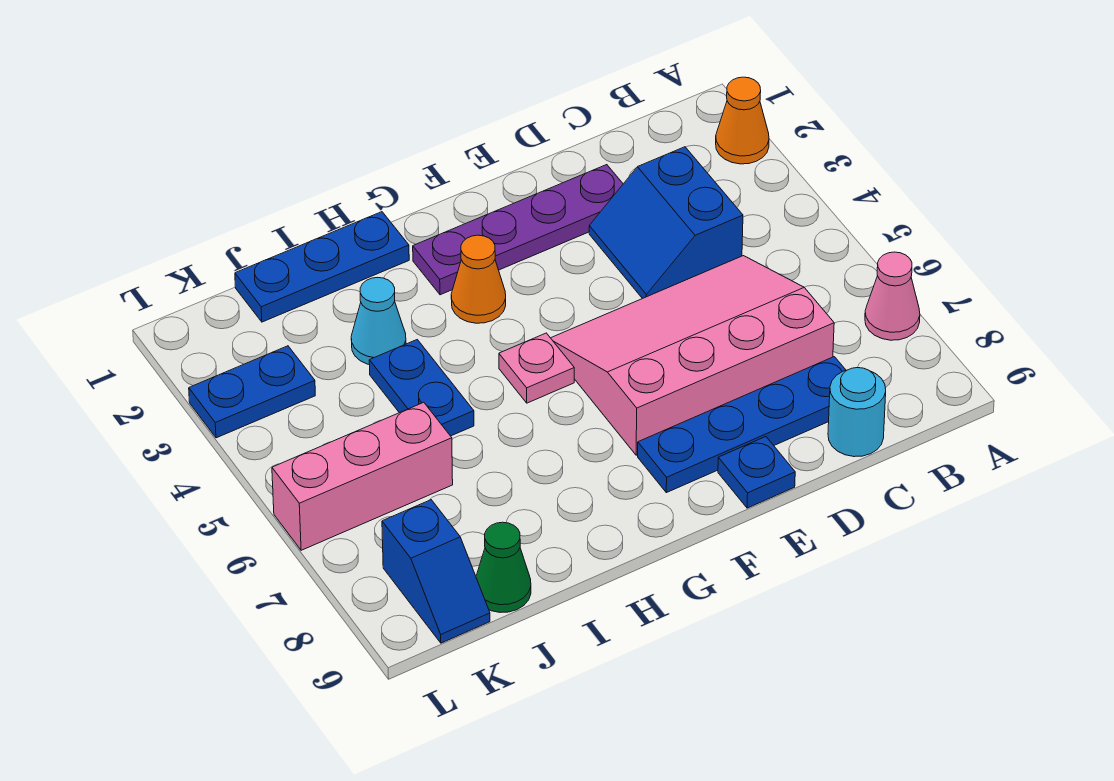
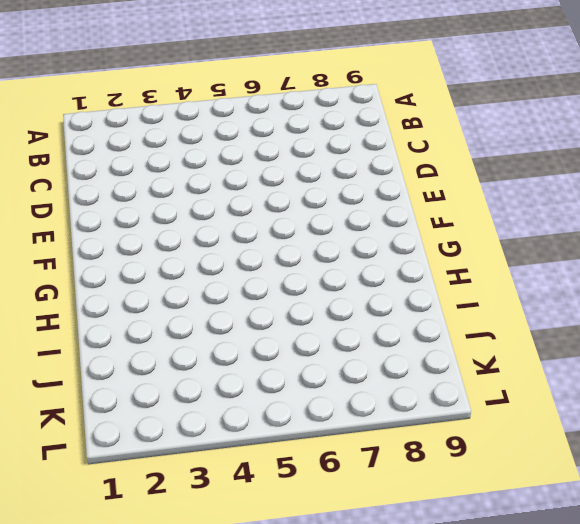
none -> orange 1x1 cone [716,77,769,164]
none -> pink 1x1 cone [865,252,920,340]
none -> blue 2x2 slope [589,147,743,299]

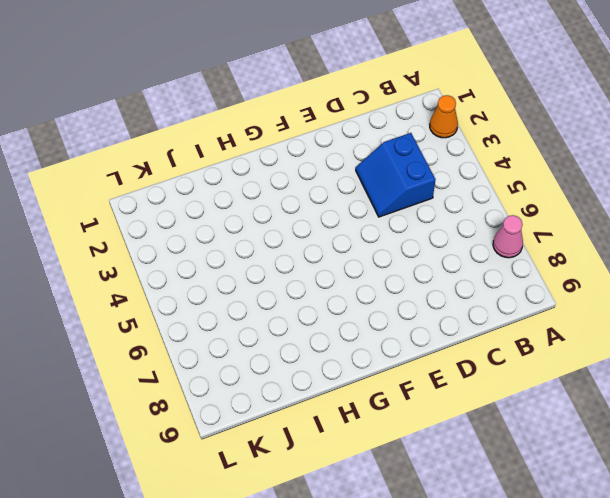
none -> pink 3x4 slope [551,256,834,455]
none -> blue 1x4 plate [638,357,846,493]
none -> cyan 1x1 round brick [828,368,886,457]

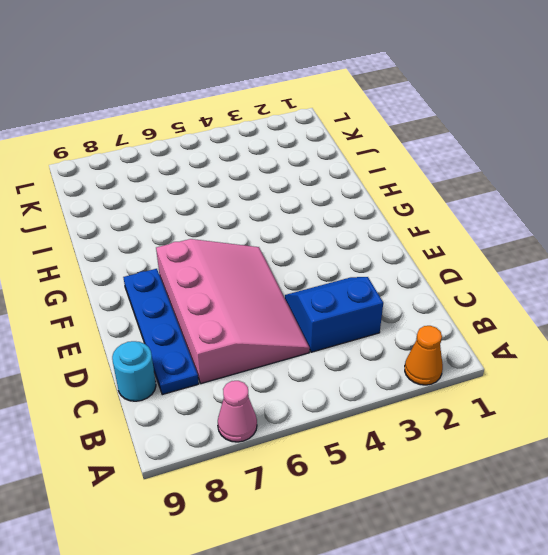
none -> purple 1x4 plate [413,165,623,295]
none -> blue 1x1 plate [718,437,795,508]
none -> orange 1x1 cone [451,235,506,323]

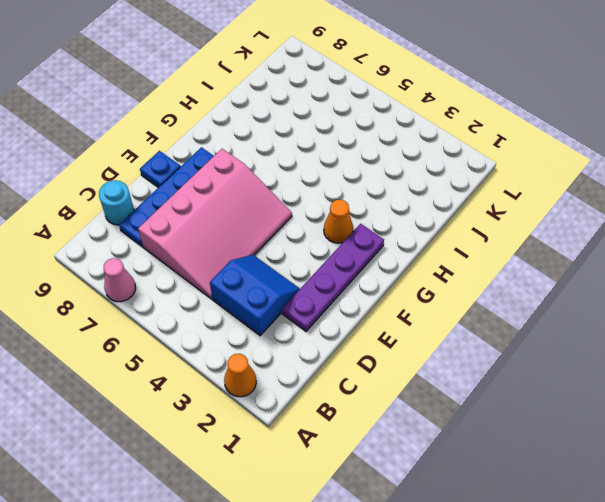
none -> pink 1x1 plate [499,333,574,403]
none -> blue 1x3 plate [235,212,409,322]
none -> cyan 1x1 cone [351,277,406,365]

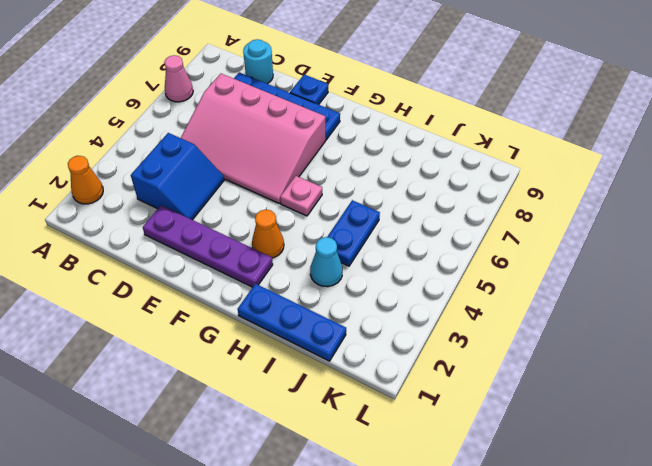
none -> pink 1x3 brick [272,402,453,550]
none -> green 1x1 cone [476,522,531,613]
none -> blue 1x2 plate [189,346,315,438]

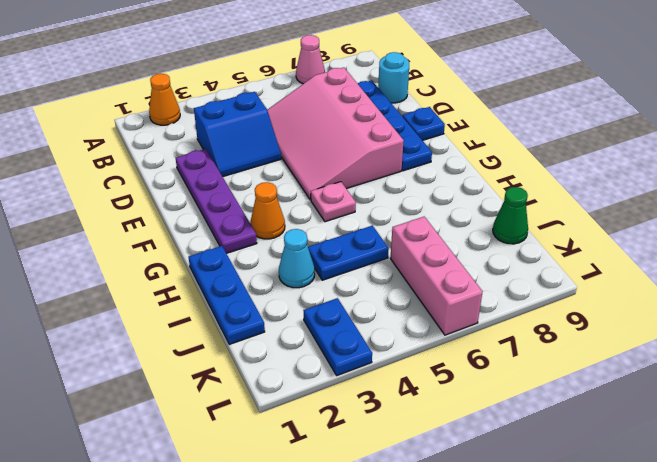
none -> blue 1x2 slope [382,500,490,643]

